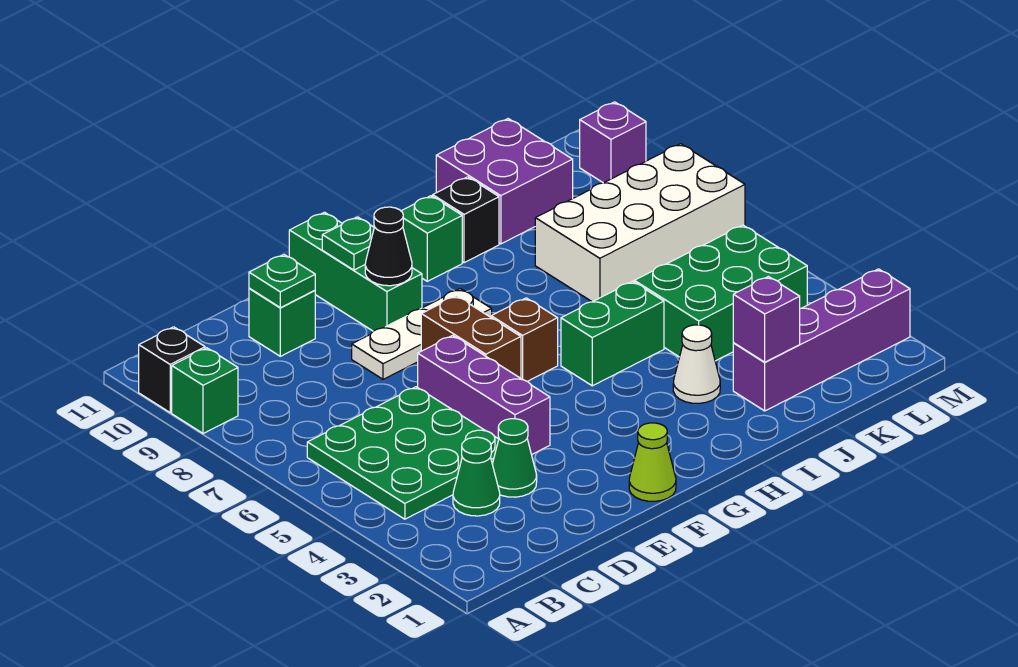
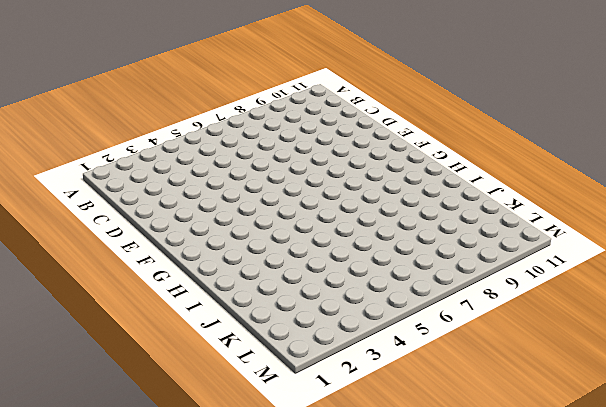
none -> green 1x1 brick [172,348,238,434]
none -> black 1x1 brick [139,327,205,412]
none -> green 3x3 plate [307,387,499,519]

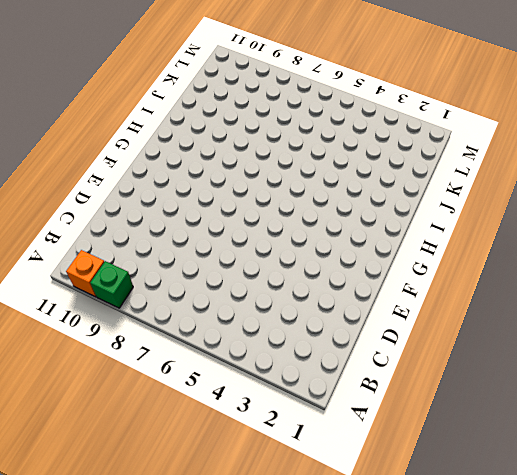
orange 1x1 brick [66,250,104,297] -> black 1x1 brick [139,327,205,412]
none -> green 3x3 plate [307,387,499,519]
none -> green 1x1 cone [453,437,500,516]
none -> green 1x1 cone [492,419,537,497]

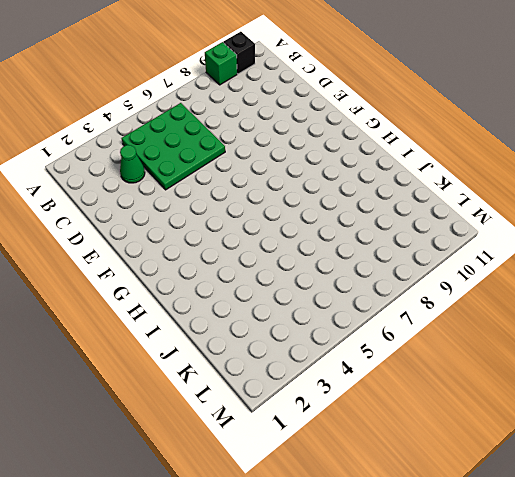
none -> green 1x1 cone [492,419,537,497]
none -> green 1x1 brick [249,288,315,356]
none -> purple 1x3 brick [418,335,550,455]

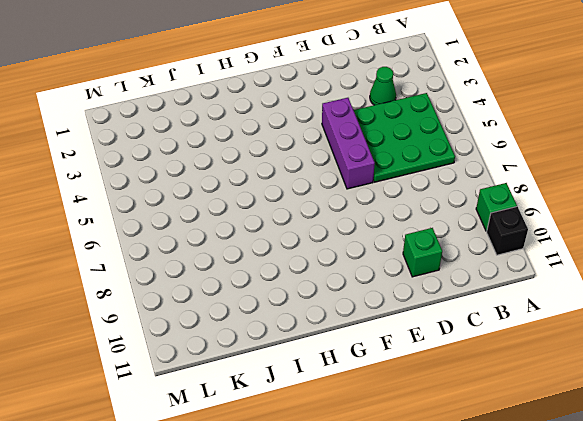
none -> green 1x1 cone [492,419,537,497]
none -> white 1x3 plate [352,289,492,379]
none -> lime 1x1 cone [629,423,676,501]

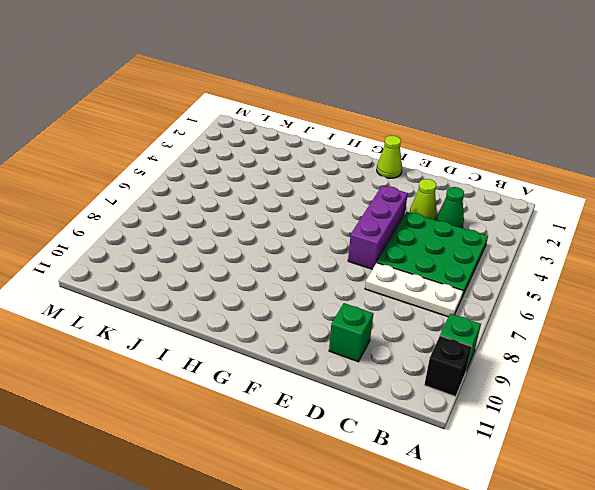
white 1x3 plate [365,263,463,317] -> white 1x3 plate moved to [352,289,492,379]
lime 1x1 cone [410,179,437,220] -> green 1x1 cone [492,419,537,497]
none -> brown 1x2 brick [421,296,521,378]
none -> green 1x3 brick [289,212,422,331]
none -> brown 1x1 brick [491,298,558,381]

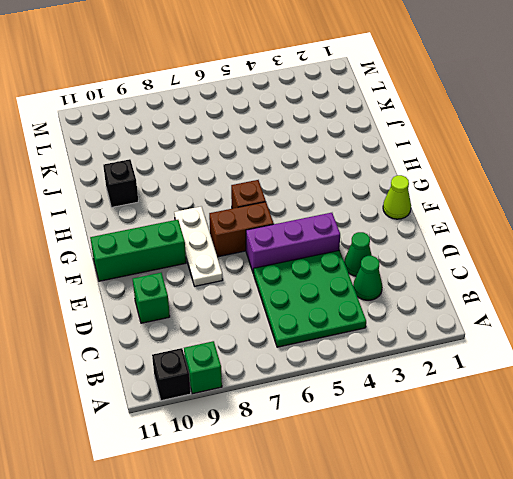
none -> green 1x2 brick [561,281,664,386]
none -> green 1x1 brick [402,196,462,281]
none -> white 1x1 cone [673,325,720,403]

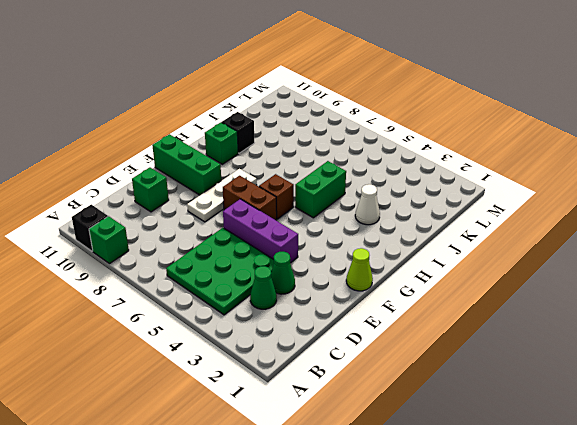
none -> purple 1x4 brick [733,269,910,411]
none -> green 2x3 brick [634,225,807,361]
none -> white 2x4 brick [535,144,745,302]

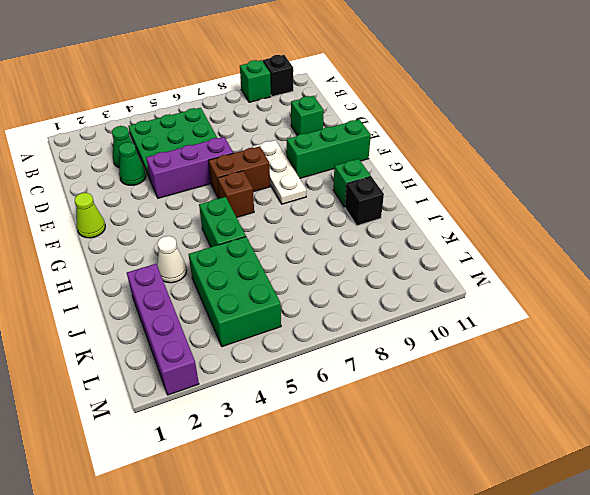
none -> white 2x4 brick [535,144,745,302]
none -> purple 2x2 brick [436,119,573,244]
none -> purple 1x1 brick [580,102,646,183]

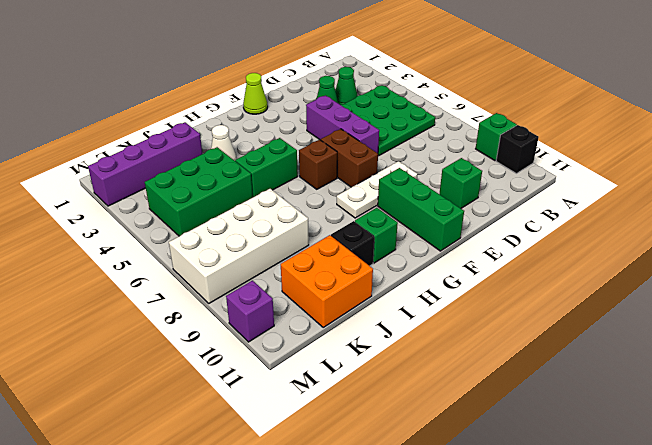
orange 2x2 brick [281,235,373,327] -> purple 2x2 brick [436,119,573,244]
none -> green 1x1 plate [249,255,315,308]
none -> black 1x1 cone [365,207,412,286]
none -> green 1x1 plate [322,217,374,270]

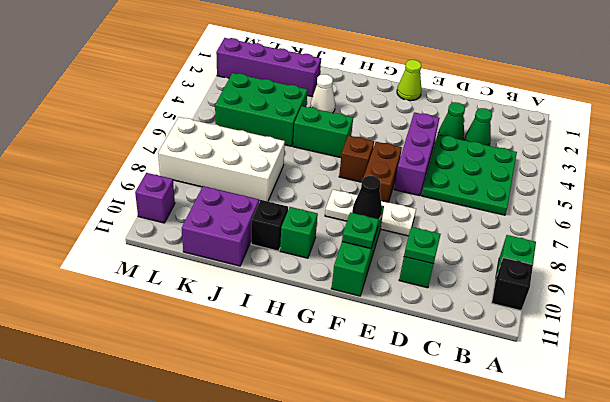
none -> purple 1x1 brick [733,276,800,362]

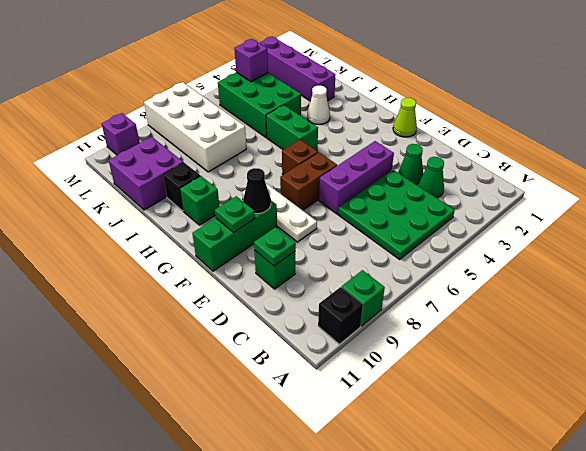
purple 1x1 brick [234,39,268,82] -> purple 1x1 brick moved to [733,276,800,362]

